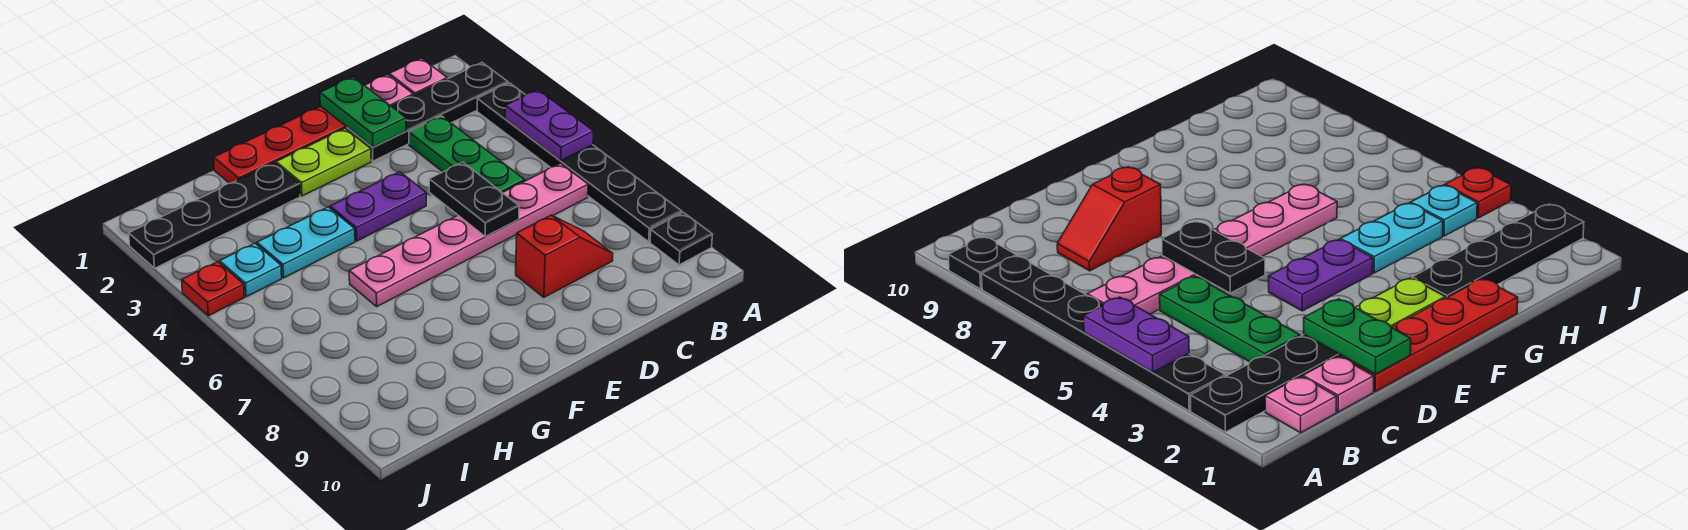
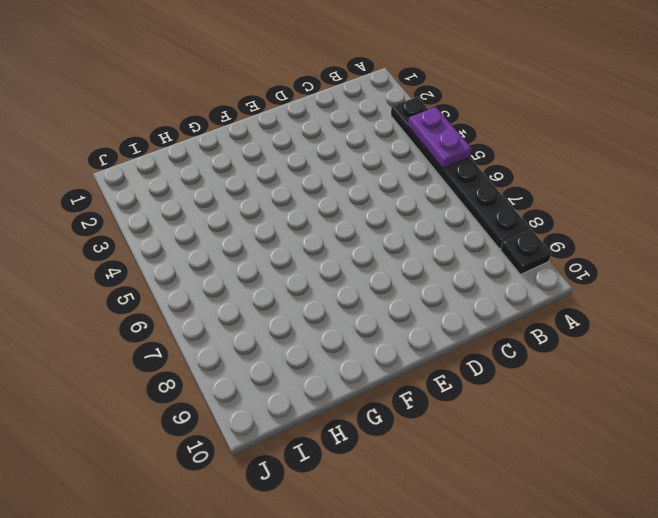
none -> black 1x4 plate [347,63,508,161]
none -> pink 1x1 plate [389,58,447,95]
none -> pink 1x6 plate [349,163,588,306]

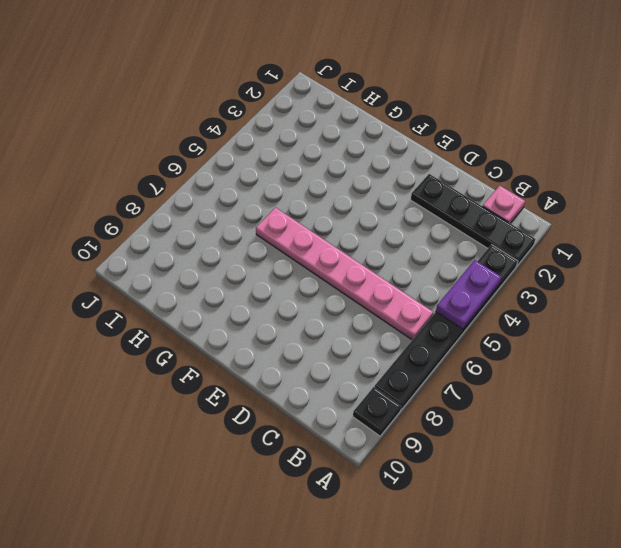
none -> pink 1x1 plate [365,74,413,106]
none -> green 1x3 plate [409,116,525,193]
none -> red 1x2 slope [516,215,613,297]

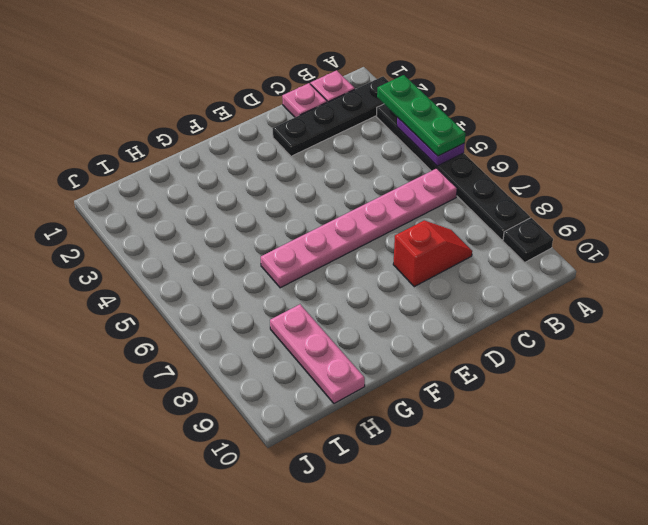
green 1x3 plate [377,75,466,156] -> green 1x3 plate moved to [409,116,525,193]
pink 1x3 plate [270,304,365,404] -> none
none -> red 1x4 plate [214,106,347,183]
none -> lime 1x2 plate [276,128,371,196]
none -> purple 1x2 plate [330,172,426,241]

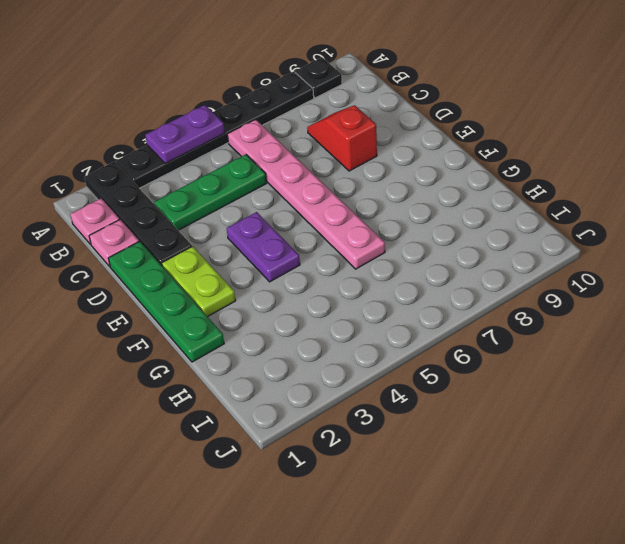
green 1x4 plate [108,241,224,362] -> red 1x4 plate [214,106,347,183]
none -> black 1x4 plate [129,163,300,268]
none -> cyan 1x2 plate [257,207,355,278]
none -> cyan 1x1 plate [220,243,282,297]

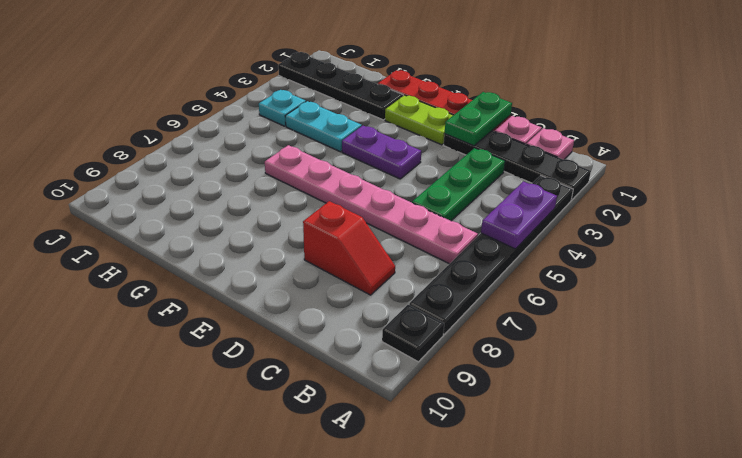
none -> red 1x1 plate [182,262,244,316]
none -> black 1x2 plate [429,162,519,237]

